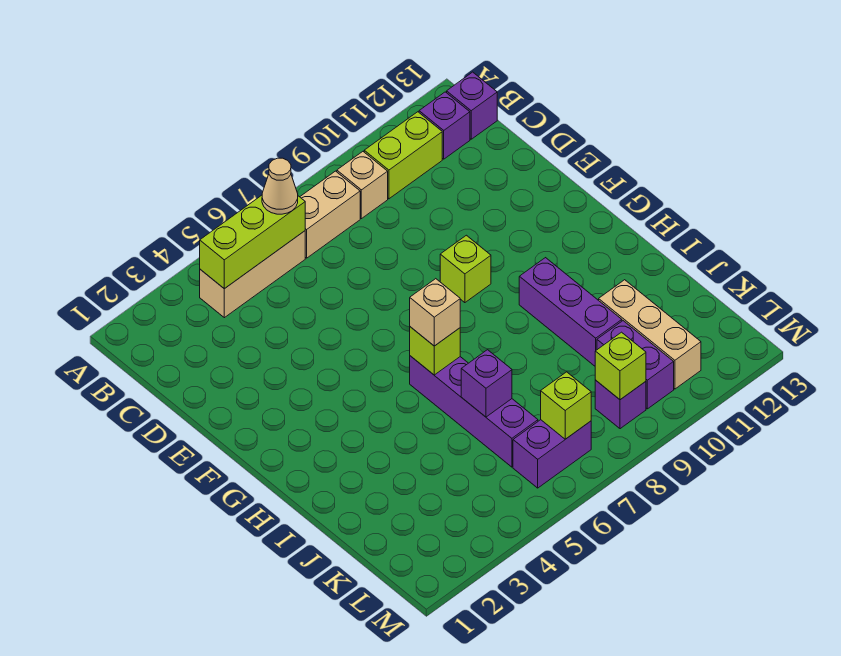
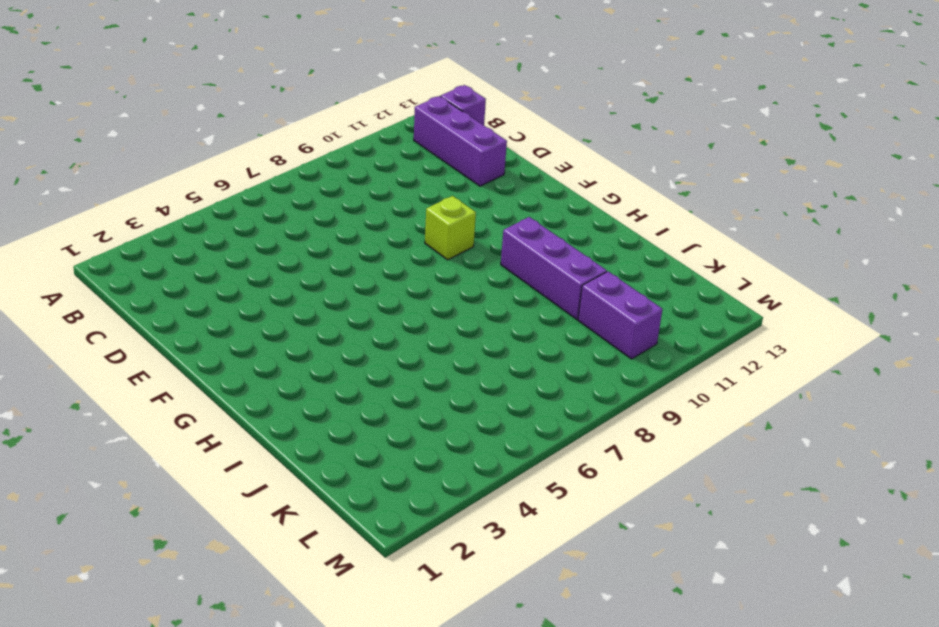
purple 1x3 brick [414,96,507,186] -> purple 1x1 brick [419,92,470,159]
none -> tan 1x3 brick [200,231,305,318]
none -> tan 1x2 brick [300,171,360,258]
none -> tan 1x1 brick [337,152,388,219]

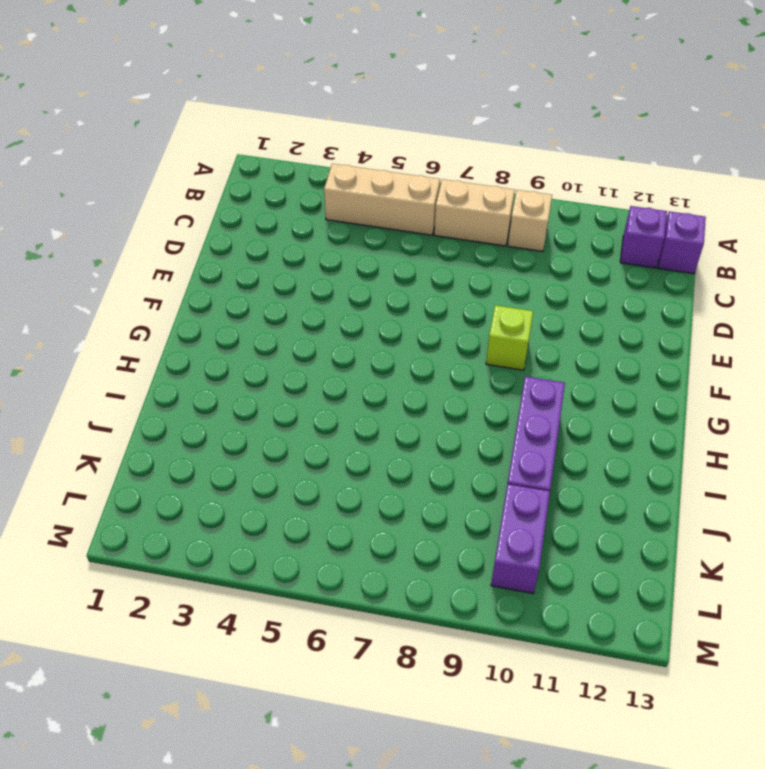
none -> lime 1x2 brick [364,112,442,199]
none -> purple 1x4 brick [410,356,538,467]
none -> tan 1x3 brick [599,280,701,389]

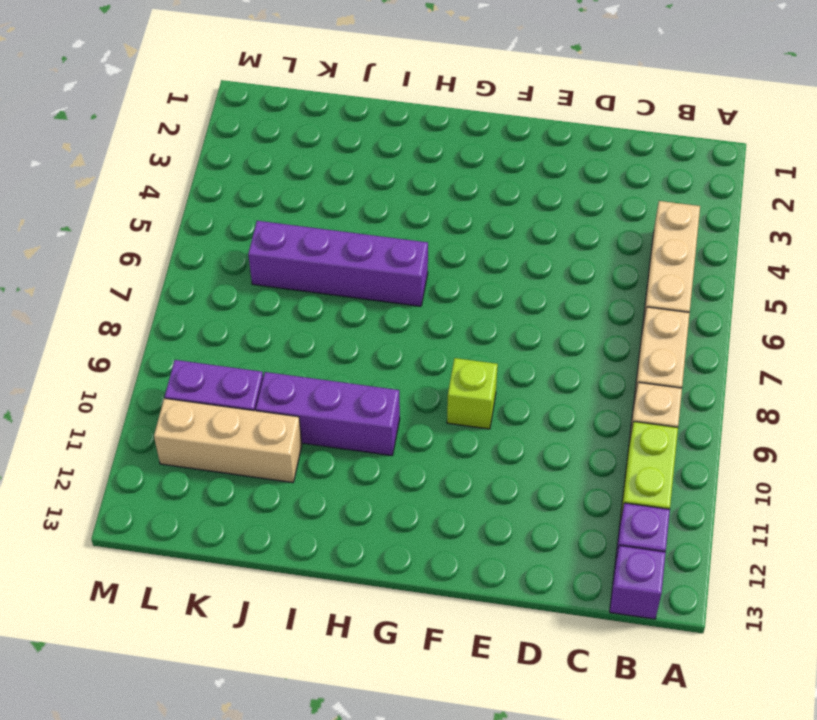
none -> purple 1x2 brick [513,420,591,488]
none -> purple 1x1 brick [595,380,646,429]
none -> lime 1x3 brick [200,195,305,289]

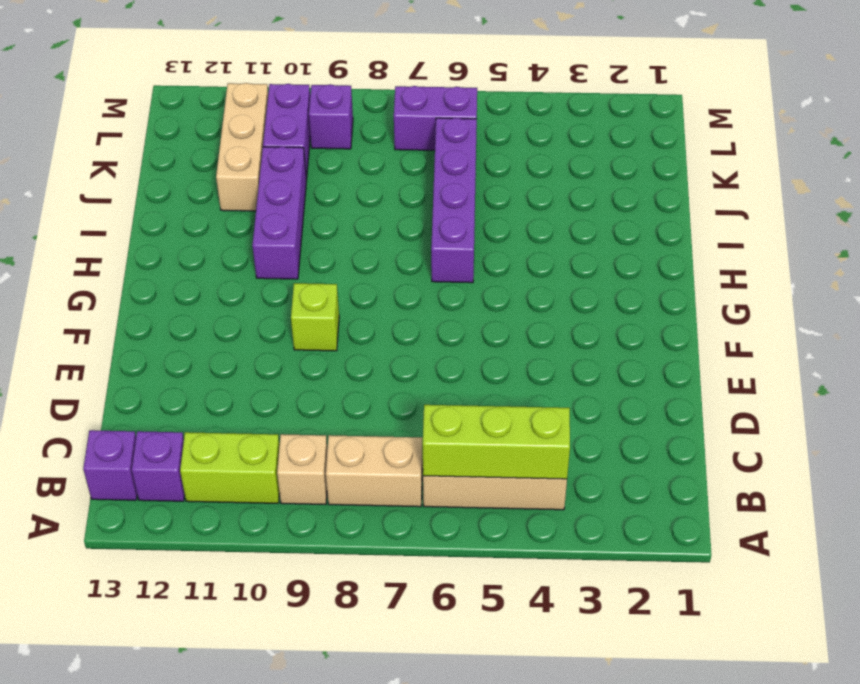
none -> lime 1x1 brick [410,327,460,375]
none -> purple 1x1 brick [461,350,512,417]
none -> lime 1x1 brick [541,372,591,439]

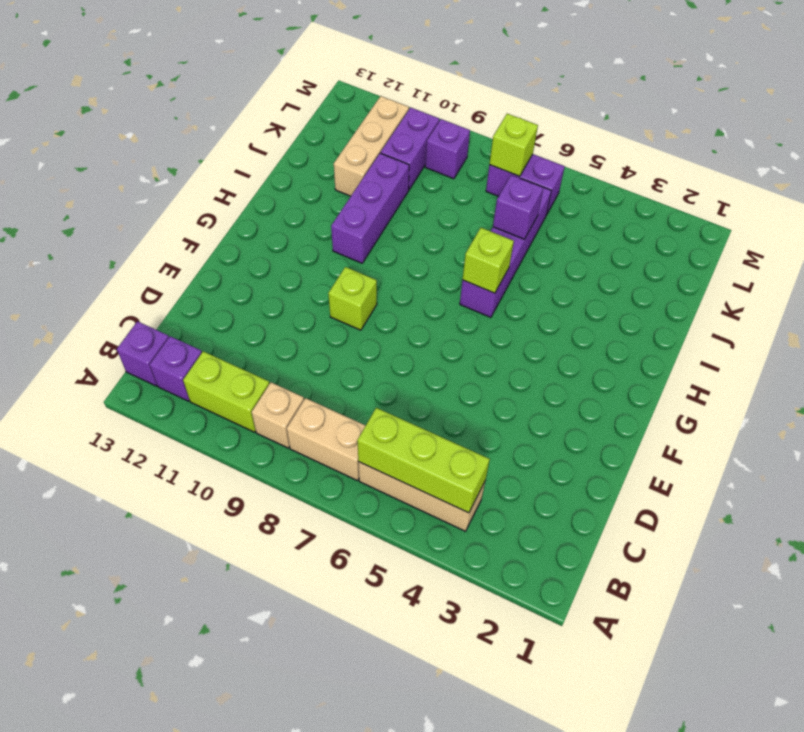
none -> lime 1x1 brick [595,332,646,400]
none -> tan 1x1 cone [262,158,298,214]
none -> tan 1x1 brick [410,279,460,346]

